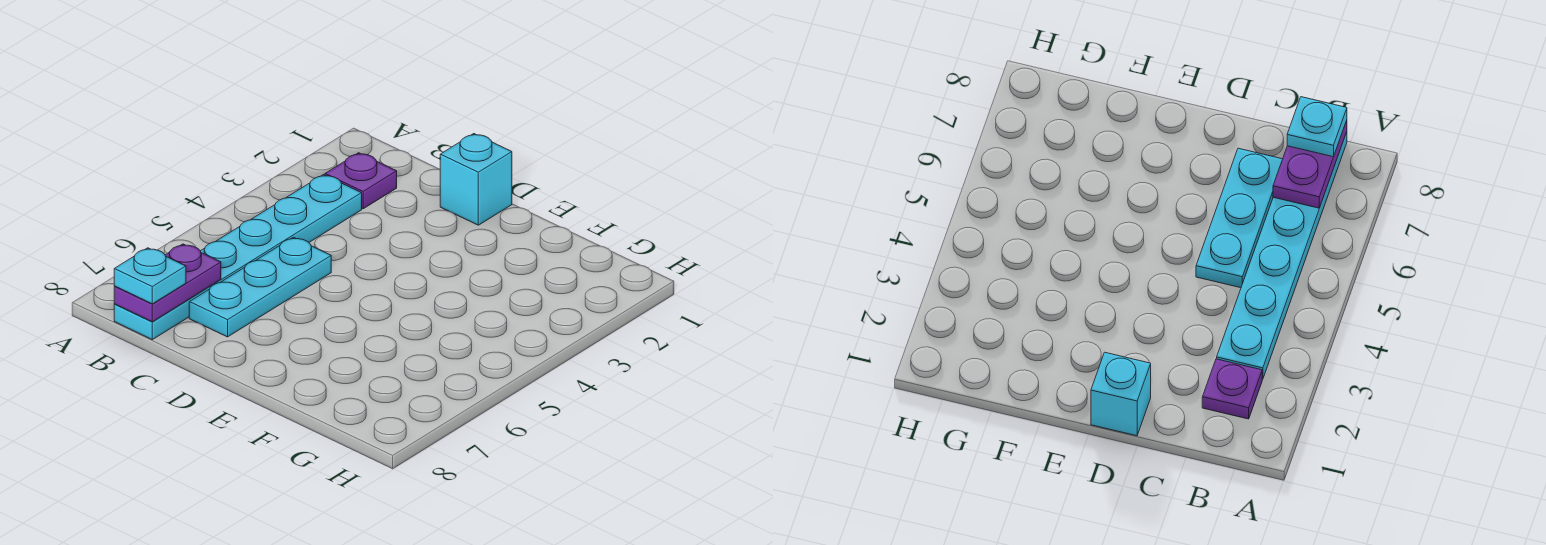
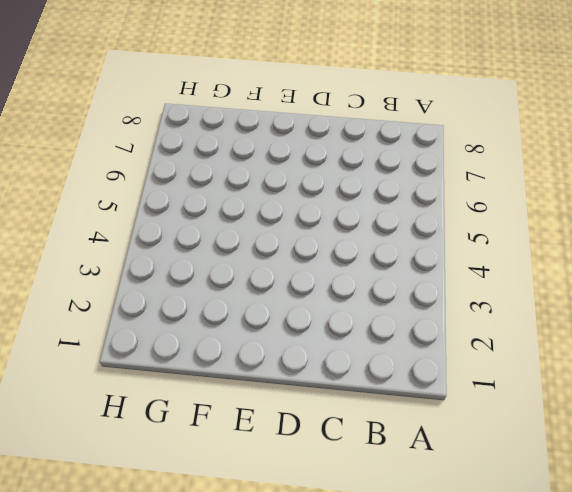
none -> purple 1x1 plate [325,153,397,209]
none -> cyan 1x6 plate [114,175,362,340]

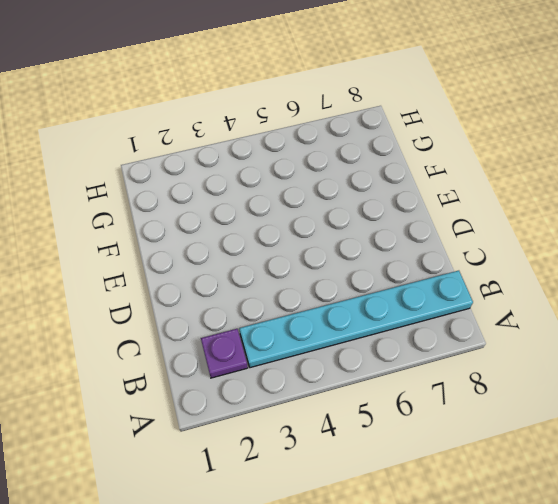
none -> cyan 1x3 plate [189,237,331,337]
none -> cyan 1x1 brick [440,134,512,225]

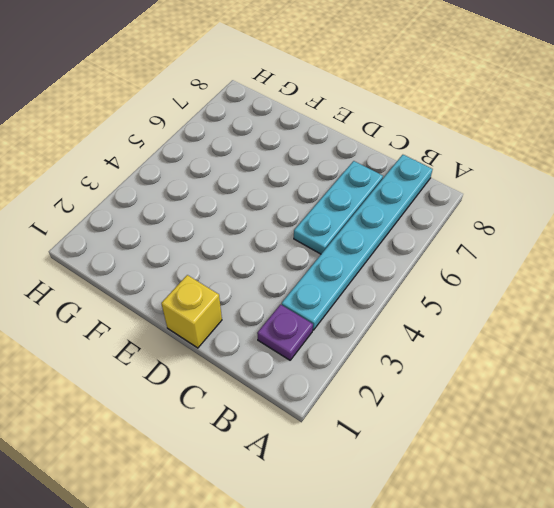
yellow 1x1 brick [161,275,222,348] -> cyan 1x1 brick [440,134,512,225]
none -> purple 1x2 plate [114,244,221,322]
none -> cyan 1x1 plate [114,248,186,304]

